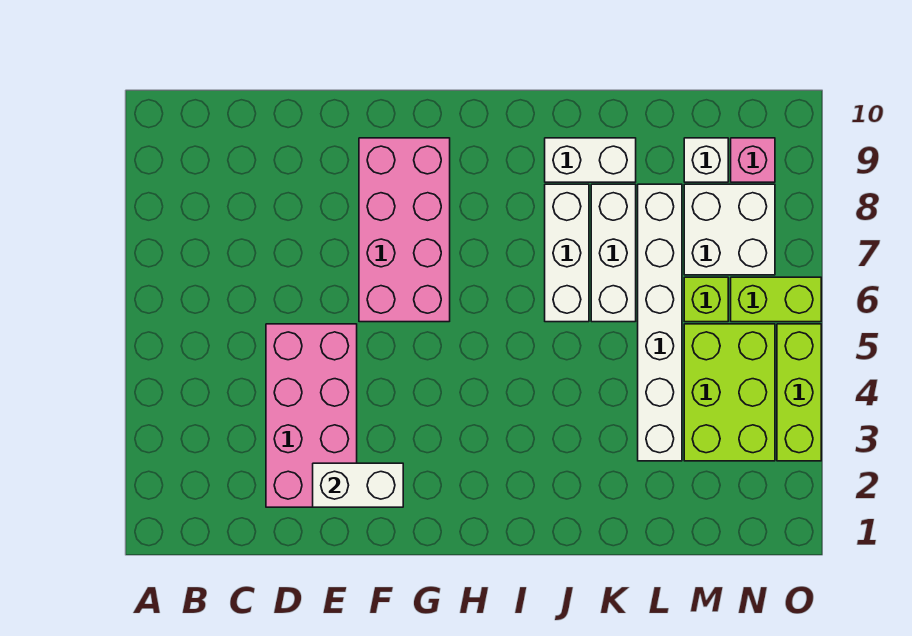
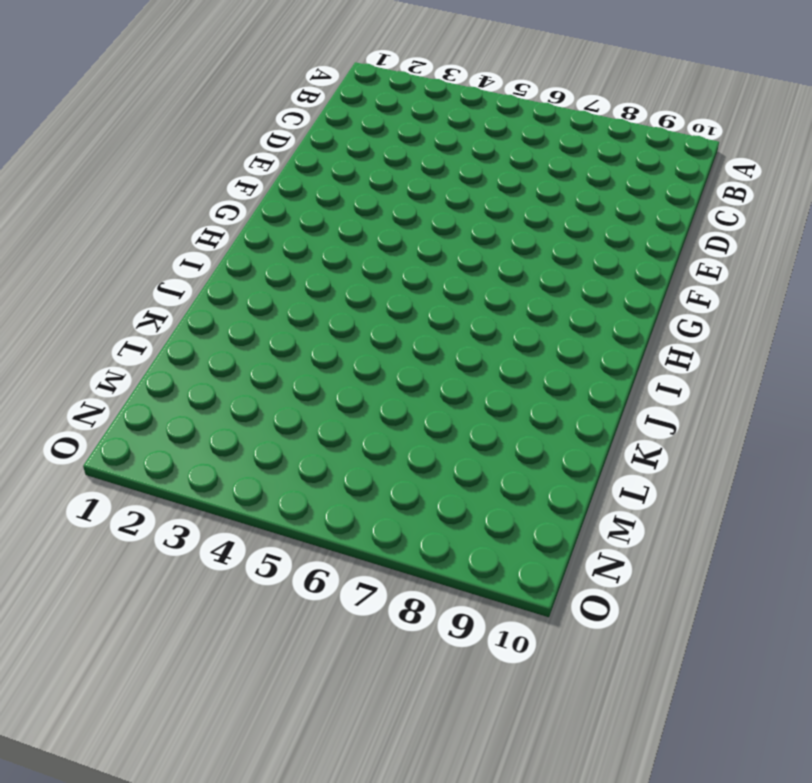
none -> pink 2x4 brick [266,324,357,507]
none -> pink 2x4 brick [359,138,450,322]
none -> white 1x3 brick [545,184,589,322]

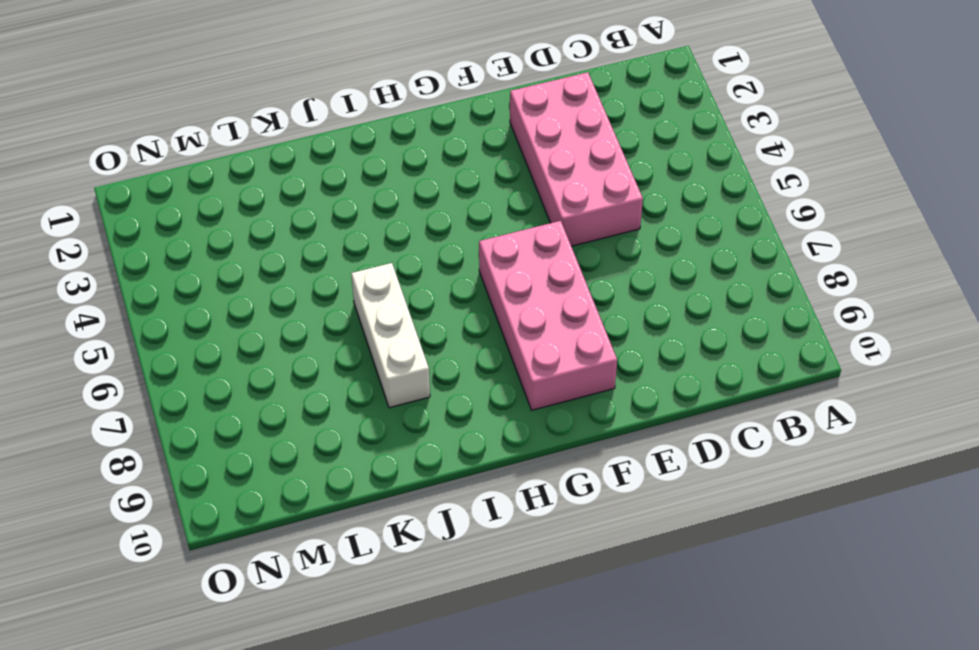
none -> white 1x2 brick [545,138,636,182]
none -> white 1x3 brick [591,184,636,322]
none -> white 1x6 brick [638,184,682,461]

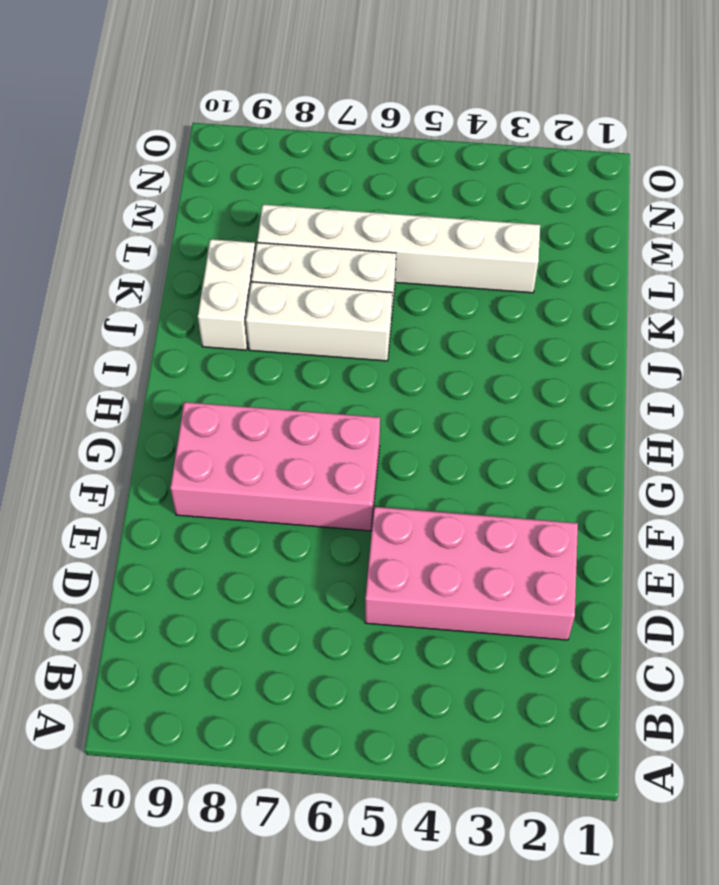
none -> lime 2x3 brick [684,324,775,461]
none -> lime 1x1 brick [684,277,728,322]
none -> white 2x2 brick [684,184,775,275]

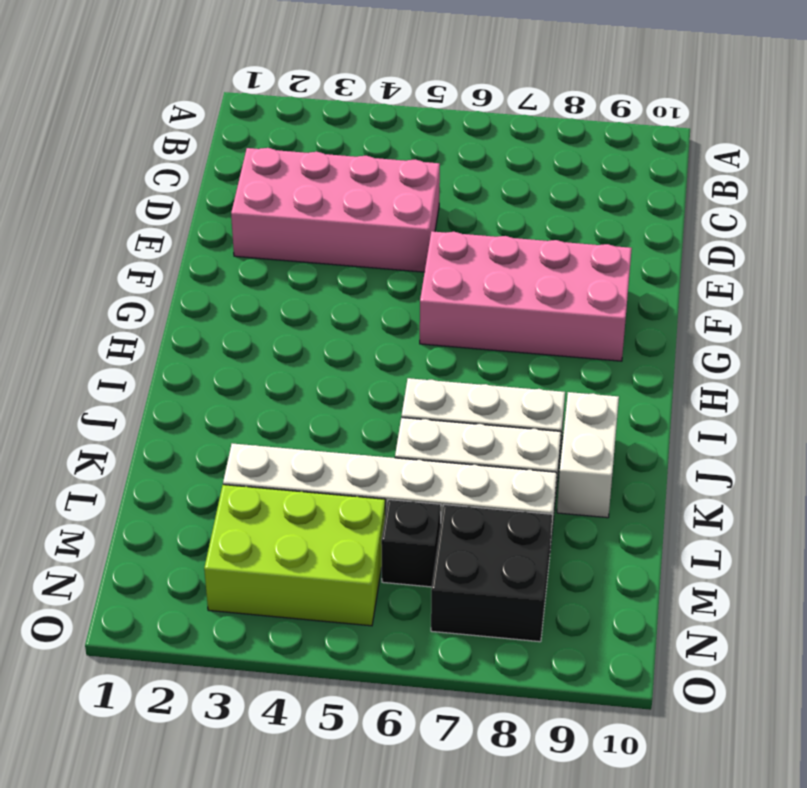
black 1x1 brick [381,500,441,587] -> lime 1x1 brick [684,277,728,322]
black 2x2 brick [431,505,552,642] -> white 2x2 brick [684,184,775,275]
none -> white 1x1 brick [684,138,728,182]
none -> lime 1x2 brick [731,277,821,322]
none -> pink 1x1 brick [731,138,775,182]

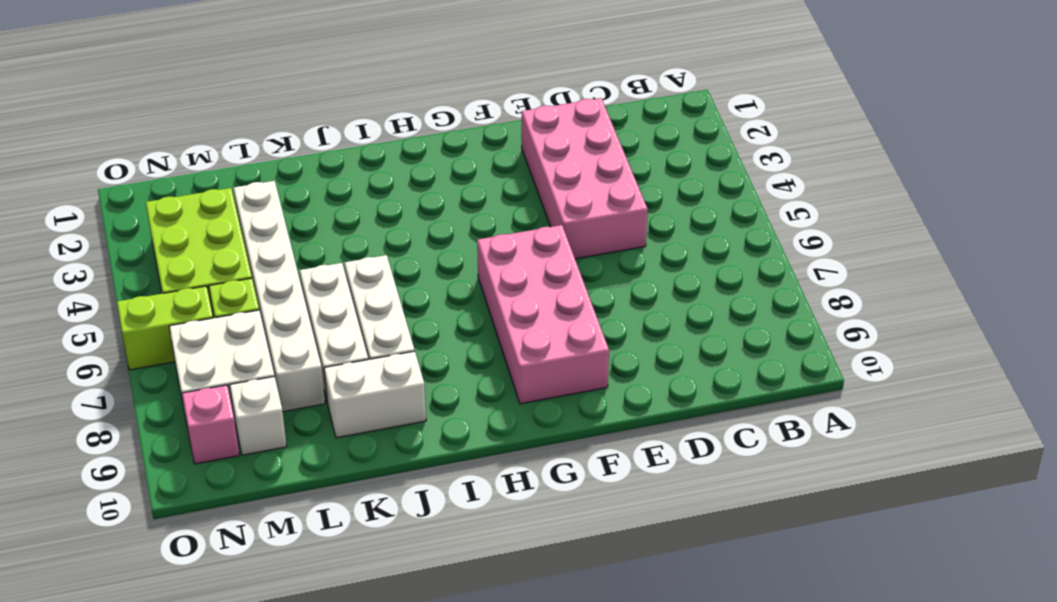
none -> lime 1x3 brick [777,324,821,461]
none -> white 1x2 brick [313,463,403,507]

